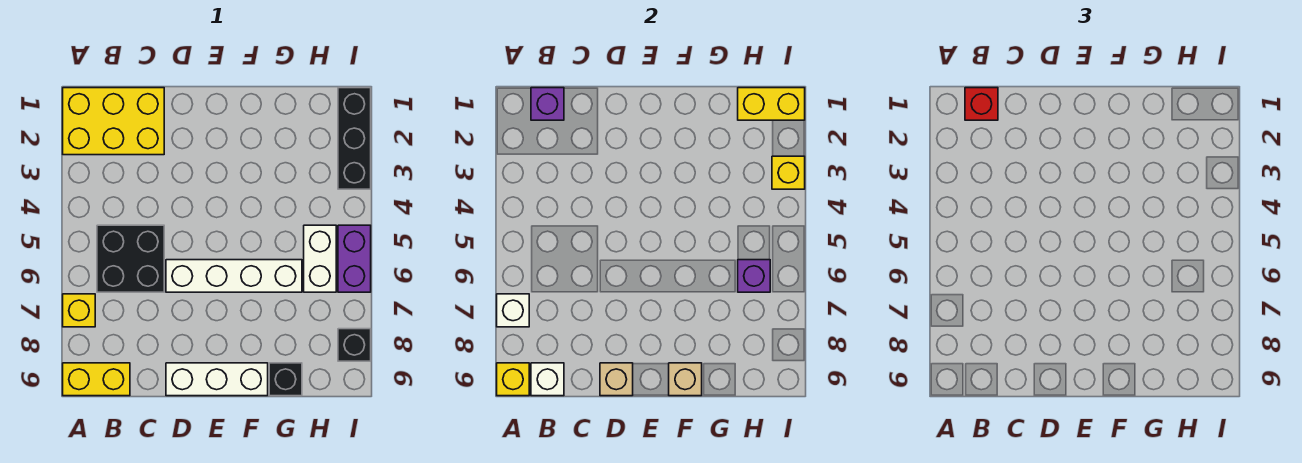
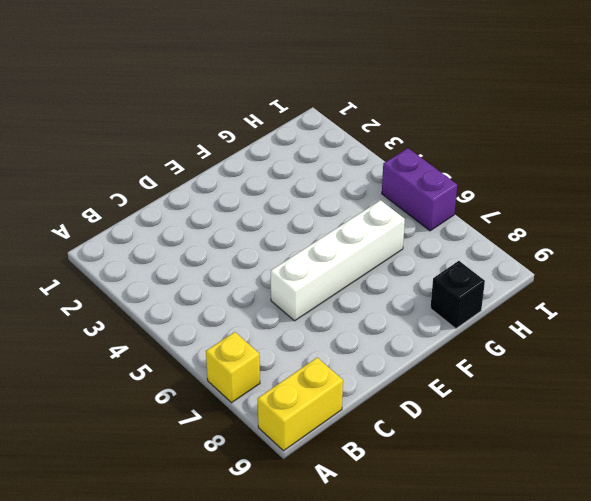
none -> yellow 2x3 brick [63,88,164,155]
none -> black 2x2 brick [97,225,164,292]
none -> white 1x3 brick [166,363,268,396]

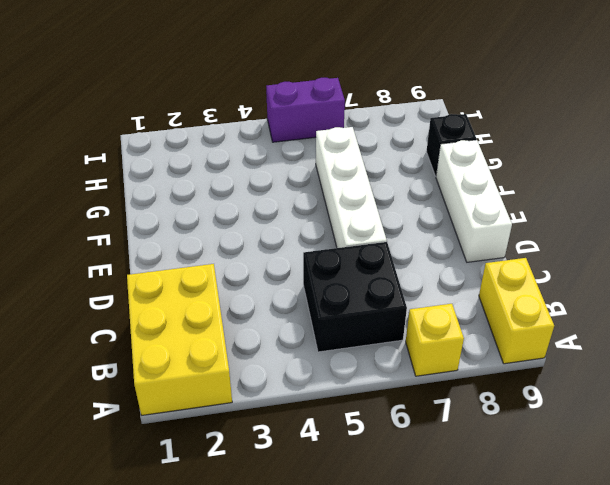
none -> white 1x2 brick [304,225,336,292]
none -> black 1x3 brick [338,88,371,189]
none -> black 1x1 brick [338,329,371,361]

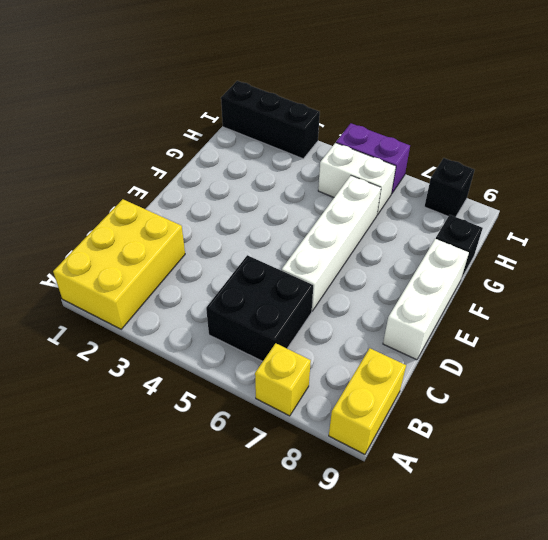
none -> white 1x1 brick [497,294,529,327]
none -> yellow 1x1 brick [497,363,529,396]
none -> purple 1x1 brick [531,88,564,120]

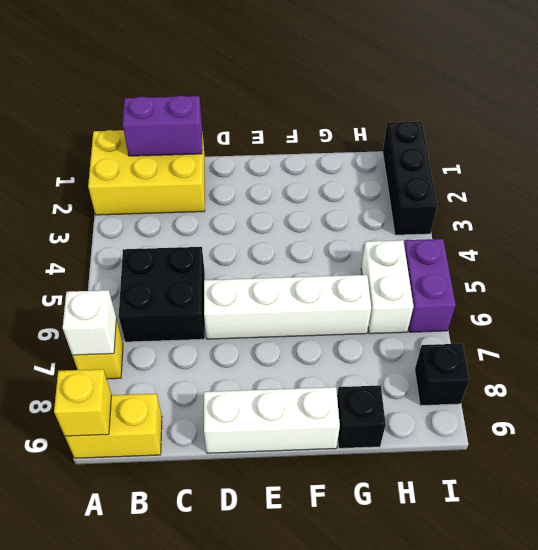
purple 1x2 brick [123,95,202,156] -> purple 1x1 brick [531,88,564,120]
none -> white 1x1 brick [531,363,564,396]
none -> tan 1x1 brick [600,363,633,396]
none -> tan 1x1 brick [669,363,702,396]

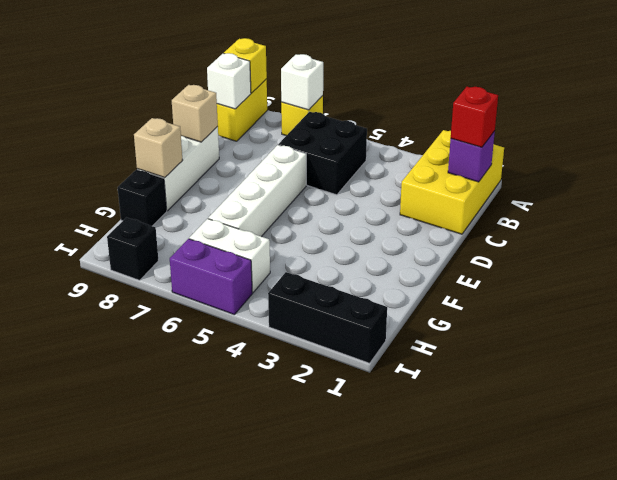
none -> yellow 1x2 brick [738,88,805,120]
none -> purple 1x1 brick [738,260,770,292]
none -> yellow 1x1 brick [772,156,805,189]

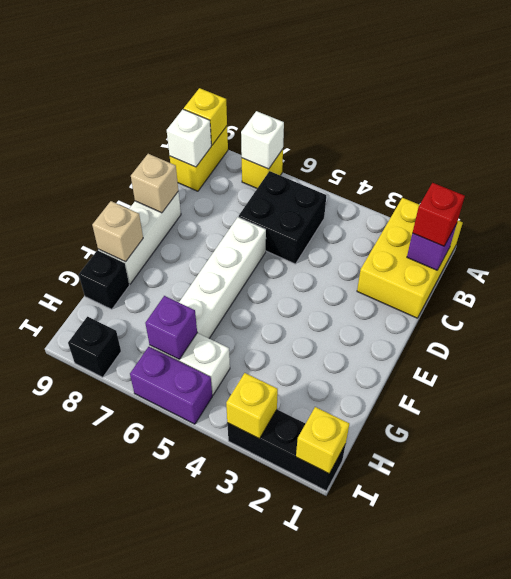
yellow 1x1 brick [296,407,349,474] -> yellow 1x2 brick [738,88,805,120]

